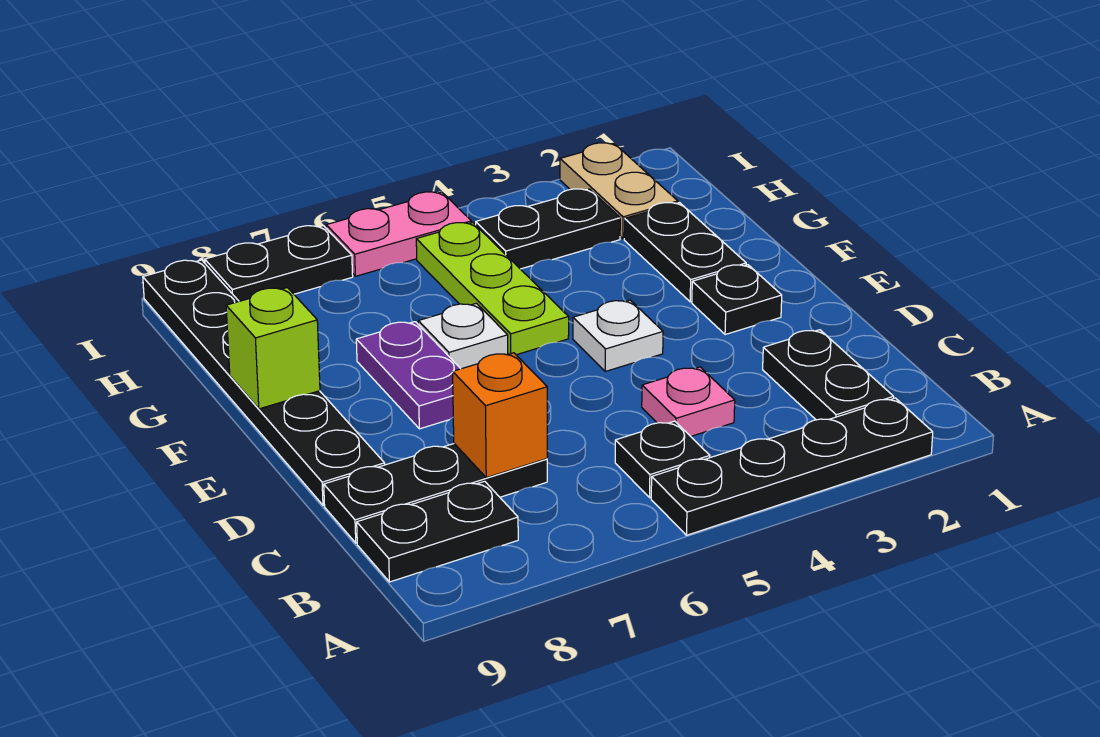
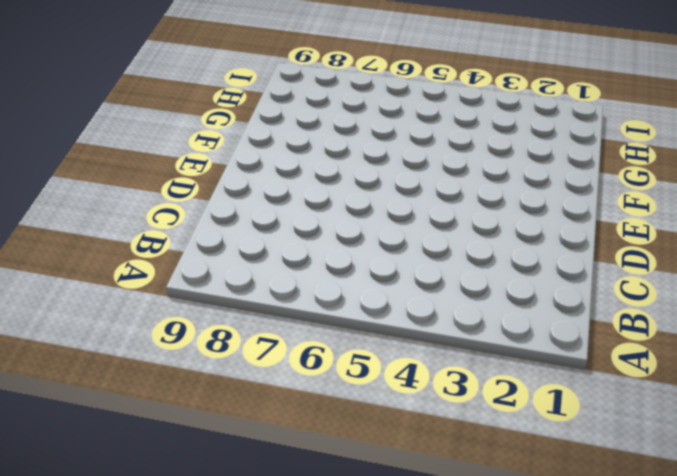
none -> black 1x4 plate [651,398,933,535]
none -> black 1x2 plate [763,330,894,420]
none -> black 1x1 plate [615,421,710,498]

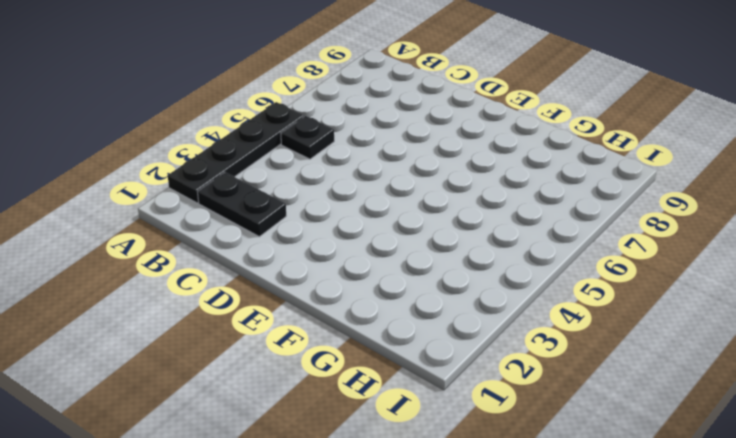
none -> black 1x2 plate [357,481,518,582]
none -> pink 1x1 plate [642,367,735,436]
none -> black 1x3 plate [324,444,547,543]

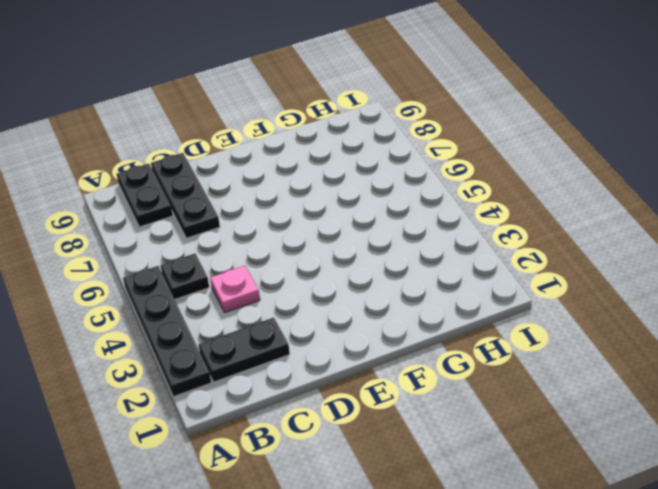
none -> black 1x6 plate [143,260,385,505]
none -> black 1x1 plate [692,265,782,335]
none -> white 1x1 plate [573,300,663,371]

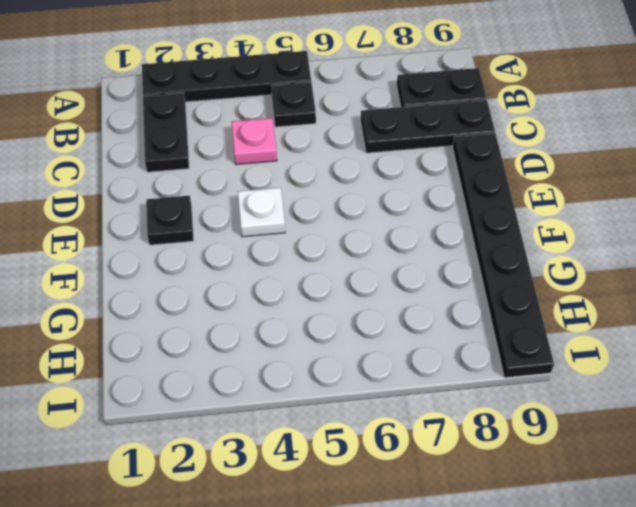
none -> purple 1x2 plate [356,322,460,429]
none -> black 1x2 plate [624,203,746,302]
none -> lime 1x3 plate [416,222,569,355]

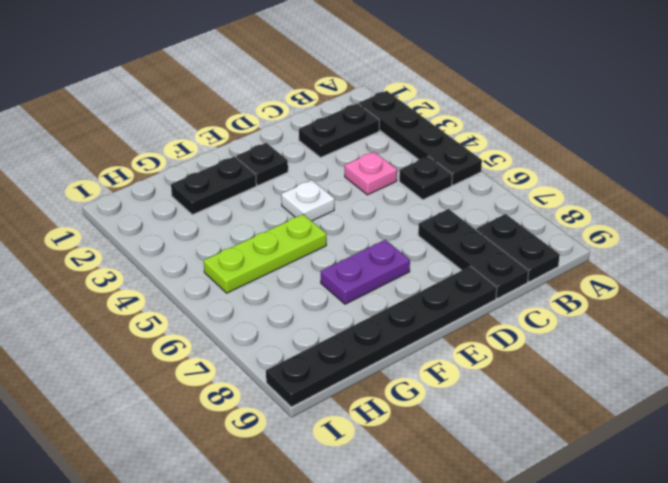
none -> white 1x1 plate [418,303,508,369]
none -> tan 1x2 plate [560,143,678,239]
none -> black 1x2 plate [476,189,620,269]

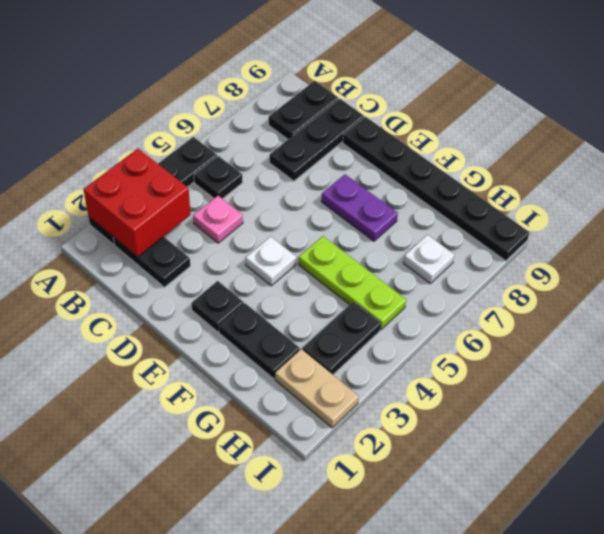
red 2x2 brick [83,149,191,257] -> none
white 1x1 plate [403,235,454,283] -> white 1x1 plate moved to [418,303,508,369]
none -> pink 1x2 plate [326,192,471,276]
none -> black 1x2 plate [205,226,353,301]
none -> orange 1x1 brick [453,353,547,478]

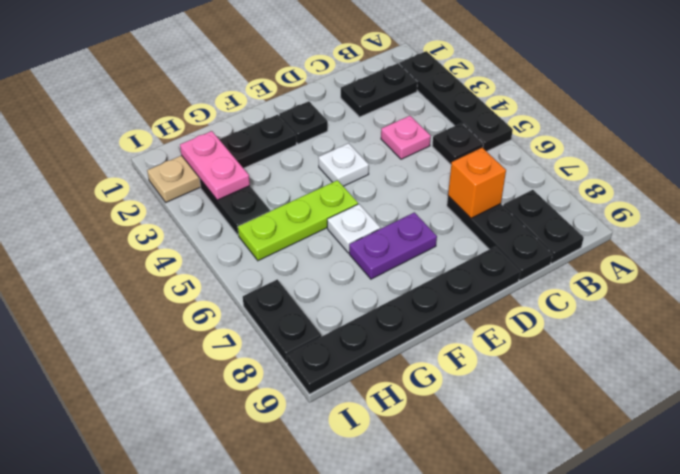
pink 1x2 plate [180,131,250,200] -> pink 1x2 plate moved to [326,192,471,276]
none -> lime 1x1 brick [226,288,320,409]

